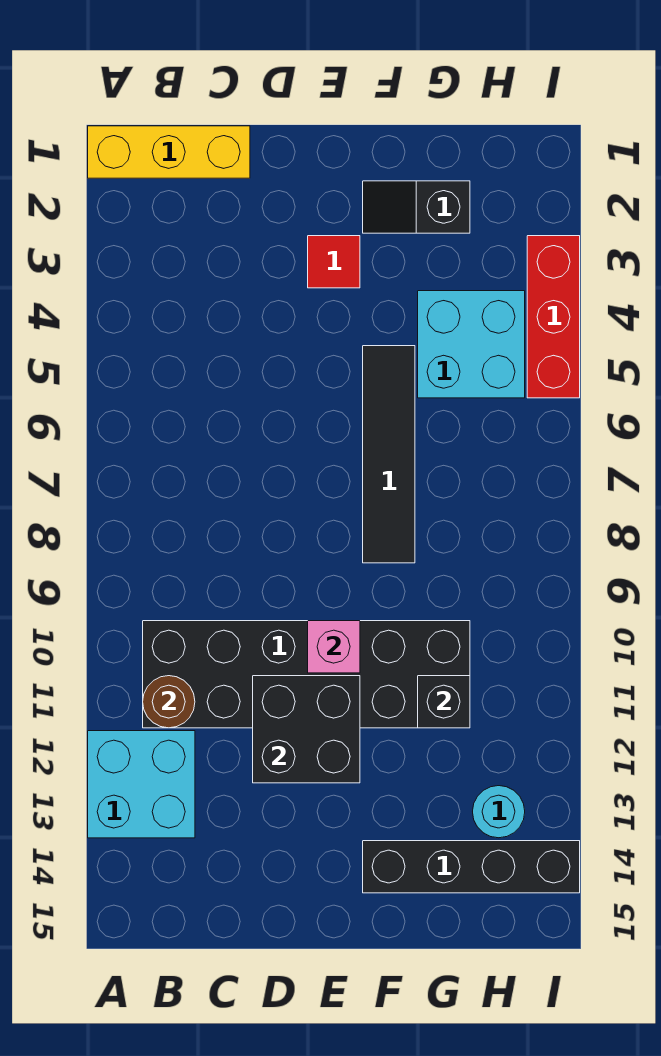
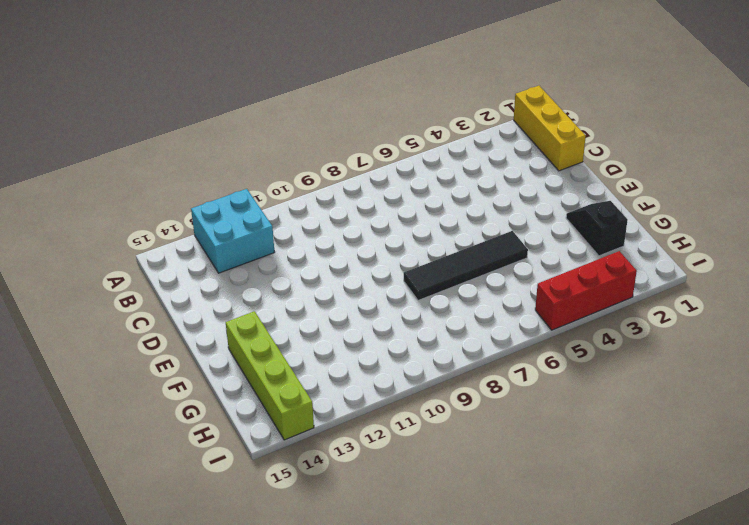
lime 1x4 brick [226,311,314,440] -> black 1x4 brick [363,841,580,893]
none -> black 2x6 brick [143,621,470,728]
none -> red 1x1 tile [308,236,360,288]
none -> cyan 2x2 brick [418,291,525,398]

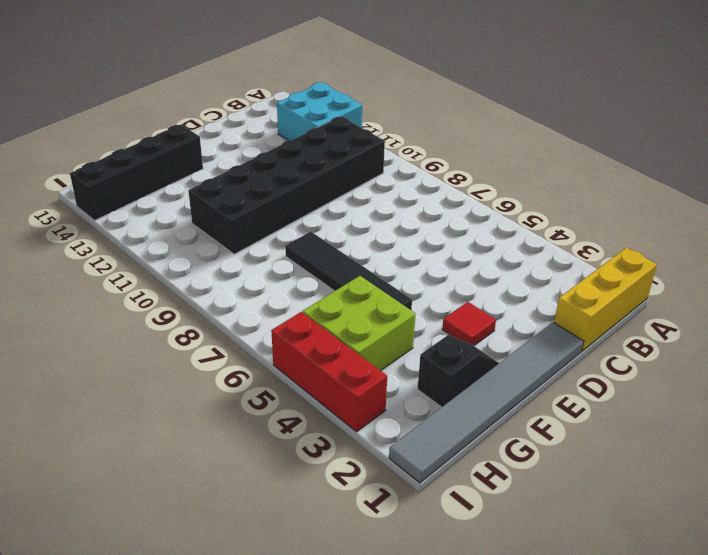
grey 1x6 tile [389,322,584,483] -> none
lime 2x2 brick [303,276,416,371] -> cyan 2x2 brick [418,291,525,398]
none -> cyan 1x1 round brick [473,786,525,838]
none -> brown 1x1 round brick [143,676,195,728]
none -> black 2x2 brick [253,676,360,783]

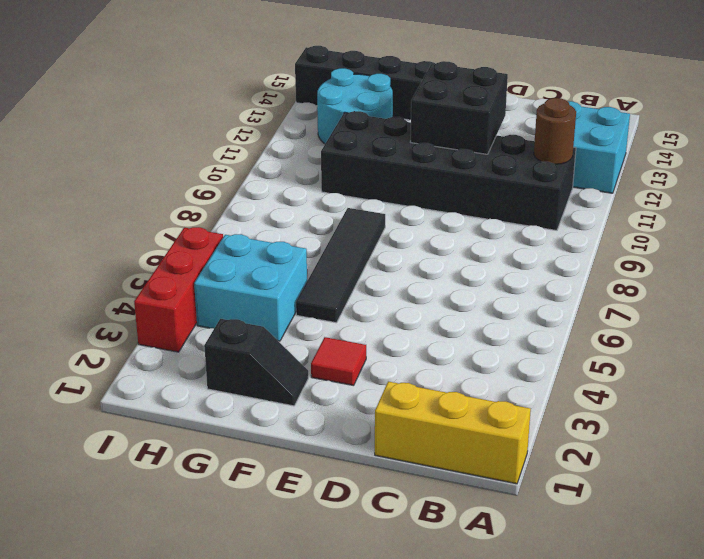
cyan 2x2 round brick [317,68,393,144] -> cyan 1x1 round brick [473,786,525,838]
none -> pink 1x1 brick [308,621,360,673]
none -> black 1x1 brick [418,676,470,728]

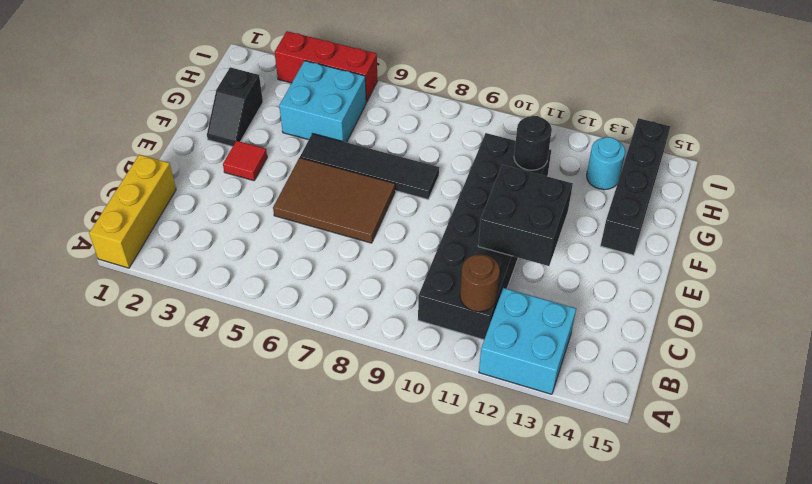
brown 2x3 tile [273,158,395,243] -> none
black 1x1 round brick [514,116,552,170] -> black 1x1 brick [418,676,470,728]
none -> pink 1x1 brick [308,621,360,673]

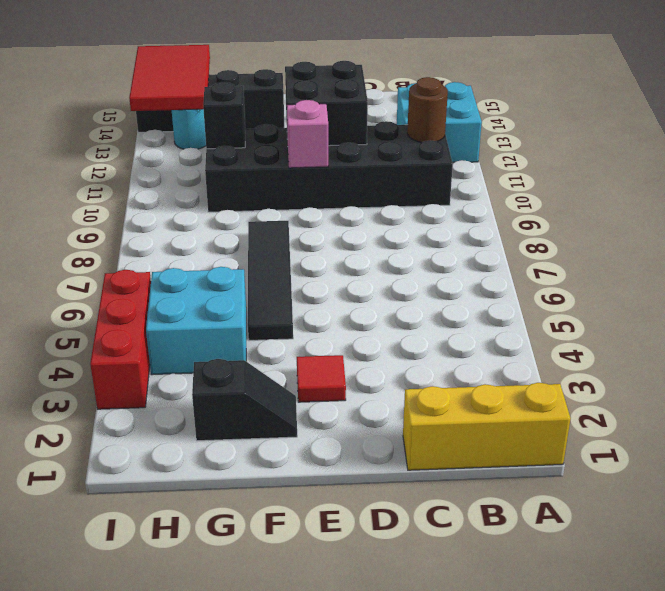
red 2x3 tile [129,45,210,111] -> none

